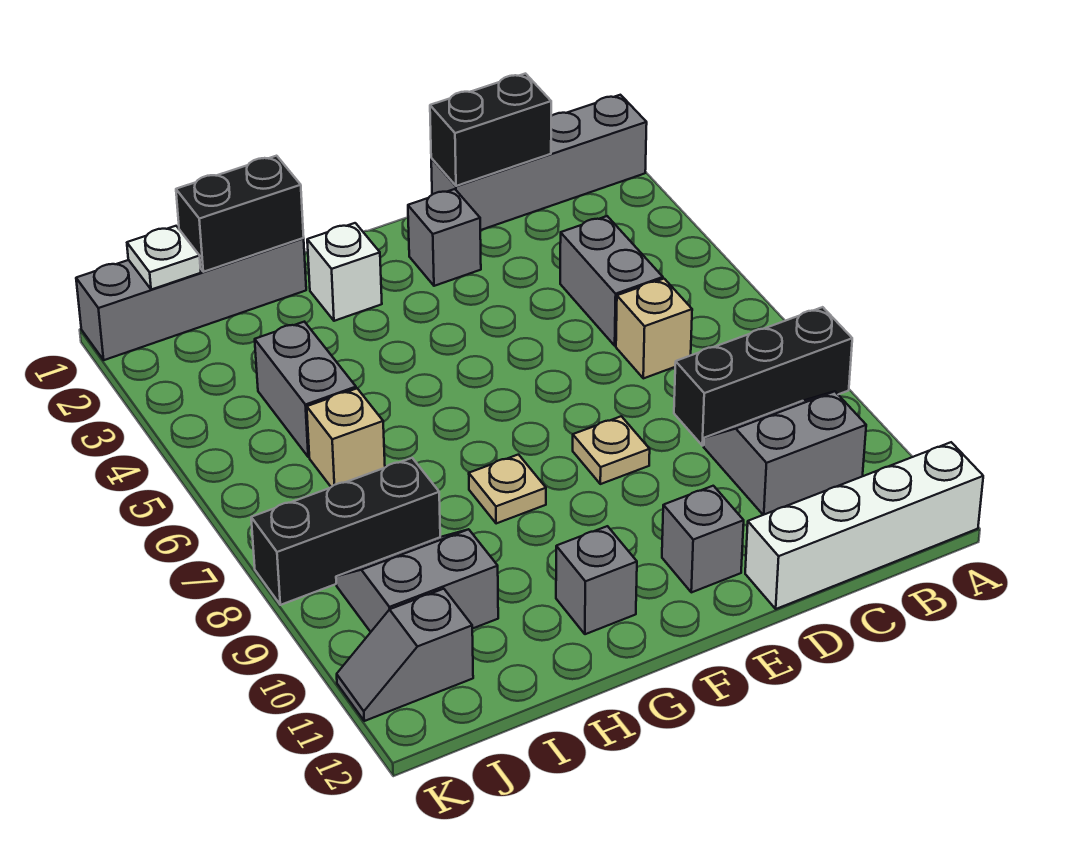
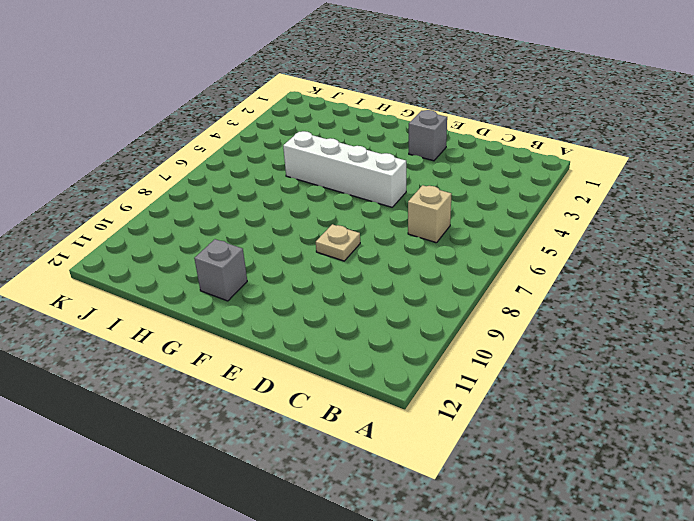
white 1x4 brick [283,131,406,207] -> white 1x4 brick moved to [745,442,983,609]
none -> grey 1x4 brick [431,95,647,230]
none -> black 1x3 brick [674,307,852,446]
none -> grey 2x2 slope [704,391,866,515]

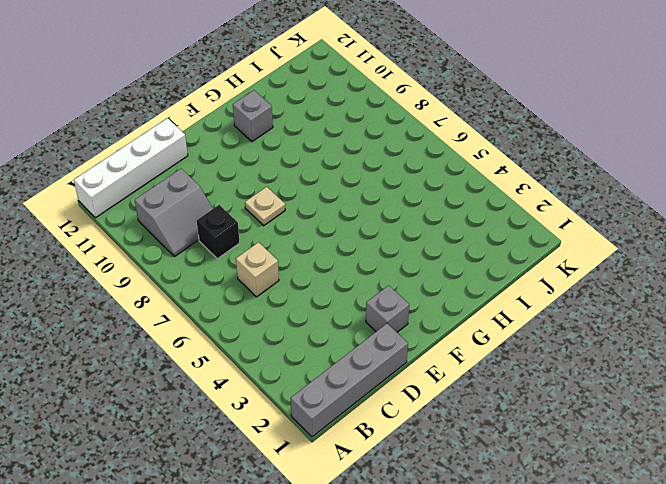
black 1x1 brick [197,205,240,259] -> black 1x3 brick [674,307,852,446]
none -> grey 1x2 brick [560,216,663,346]
none -> grey 1x1 brick [662,486,744,592]
none -> white 1x1 brick [307,223,382,321]

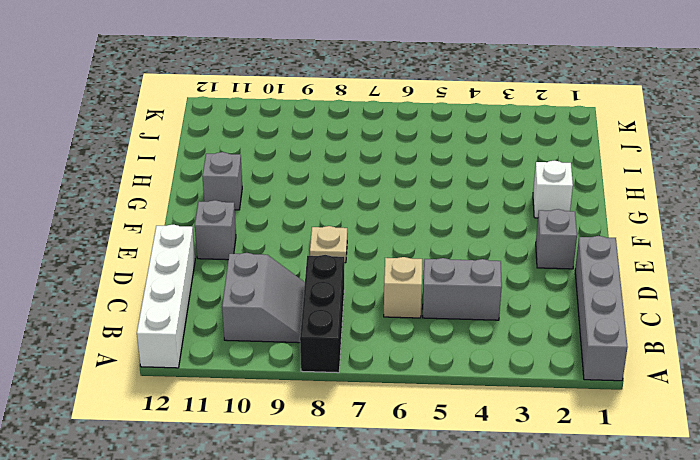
none -> tan 1x1 plate [469,455,546,524]
none -> grey 1x4 brick [76,238,306,360]
none -> grey 1x2 brick [255,322,356,457]

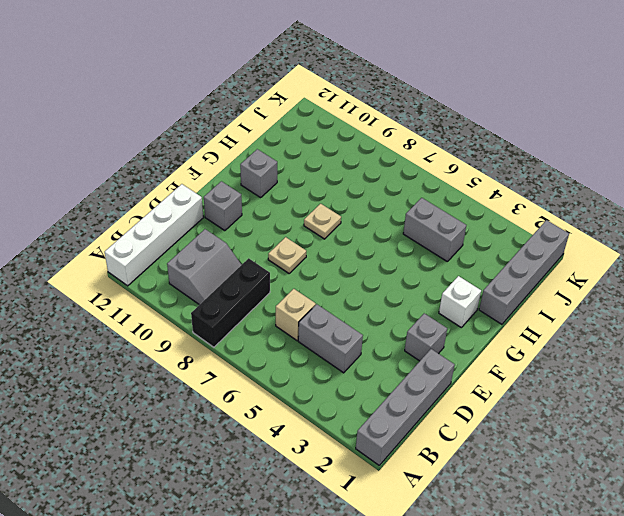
none -> tan 1x1 brick [307,388,385,487]
none -> black 1x3 brick [251,458,440,605]
none -> grey 2x2 slope [336,529,498,632]

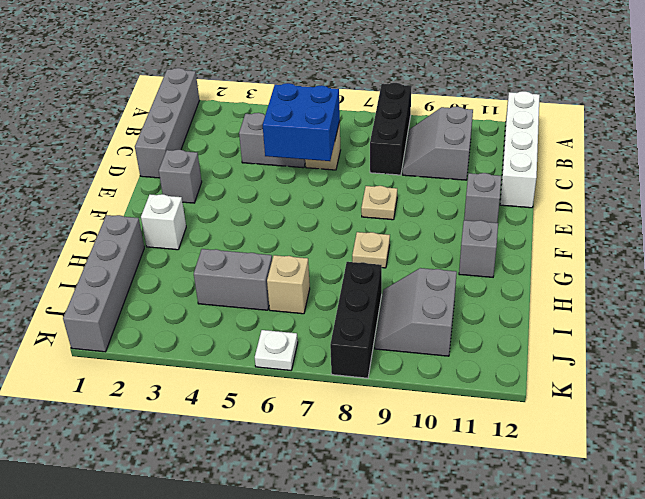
blue 2x2 brick [263,83,340,161] -> none
white 1x1 plate [255,330,298,370] -> white 1x1 plate moved to [127,226,201,290]
none -> grey 1x2 slope [337,589,473,721]
none -> black 1x2 brick [430,74,551,186]
none -> black 1x2 brick [176,156,304,272]

